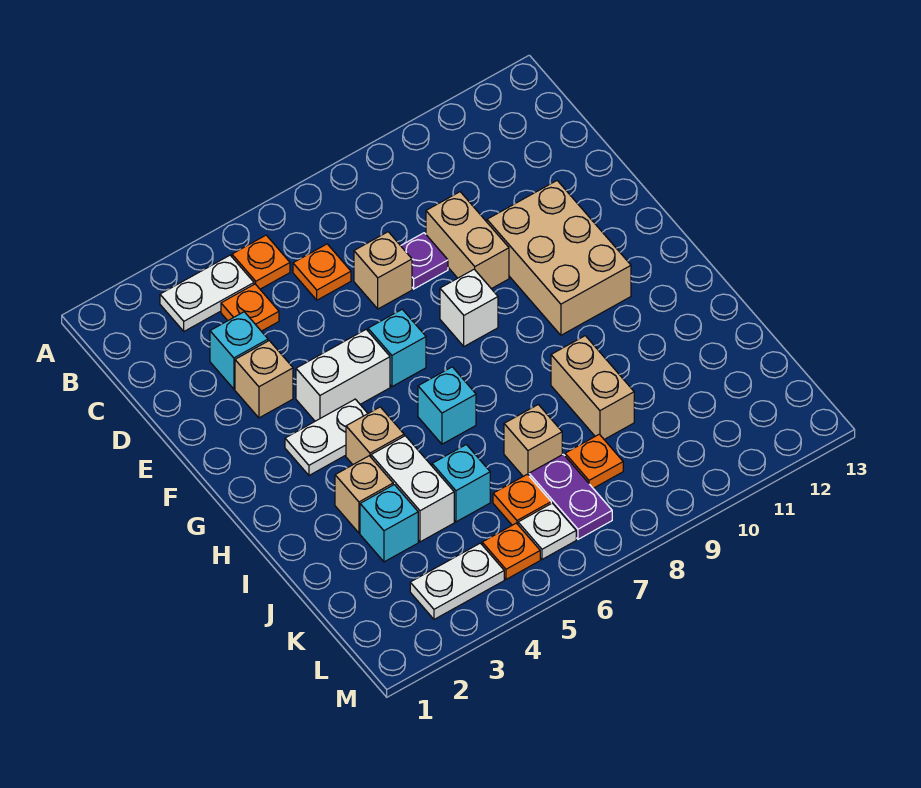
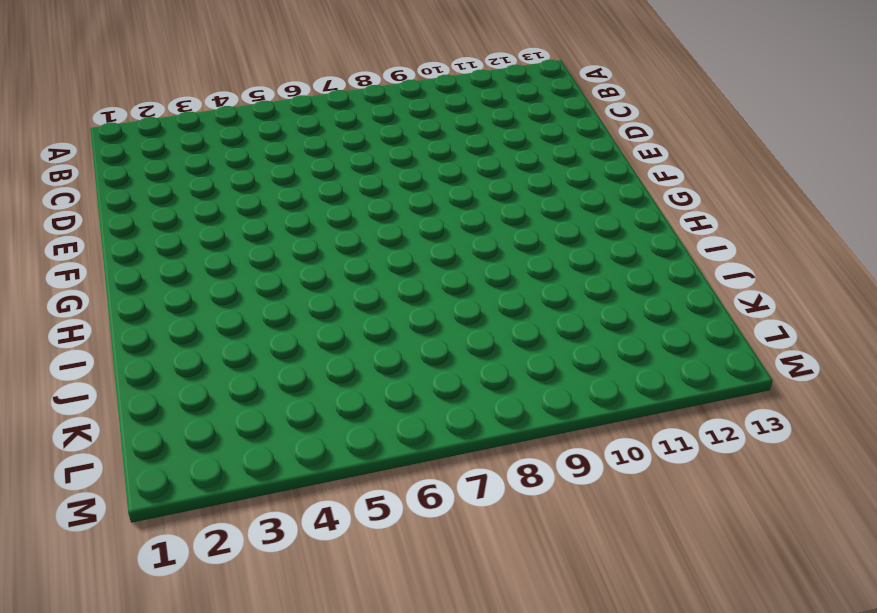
none -> white 1x2 plate [160,255,254,331]
none -> orange 1x1 plate [232,235,290,289]
none -> orange 1x1 plate [221,284,279,331]

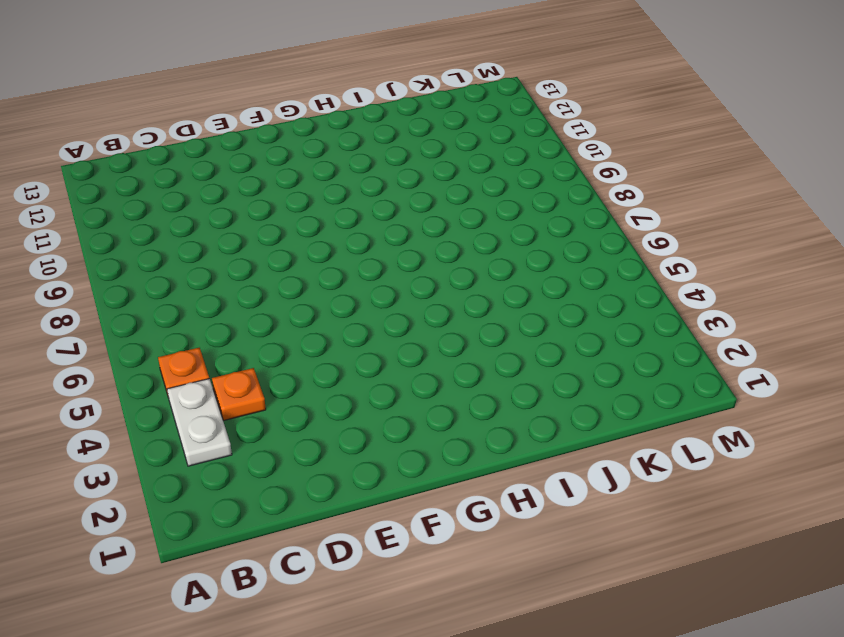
none -> orange 1x1 plate [293,244,351,300]
none -> cyan 1x1 brick [210,312,268,389]
none -> tan 1x1 brick [354,232,412,309]

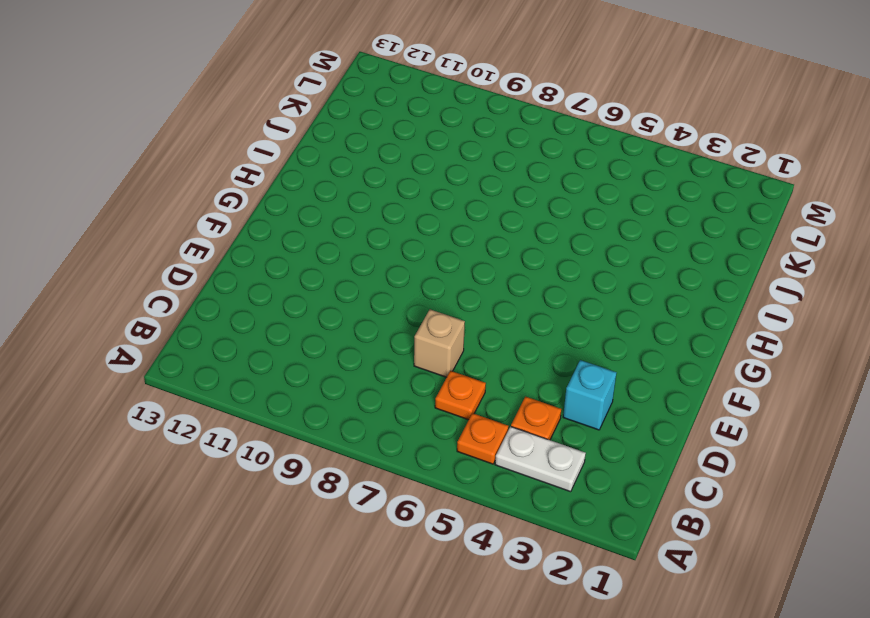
none -> purple 1x1 plate [401,233,448,289]
none -> tan 1x2 brick [426,192,509,289]
none -> tan 1x1 brick [235,341,293,418]

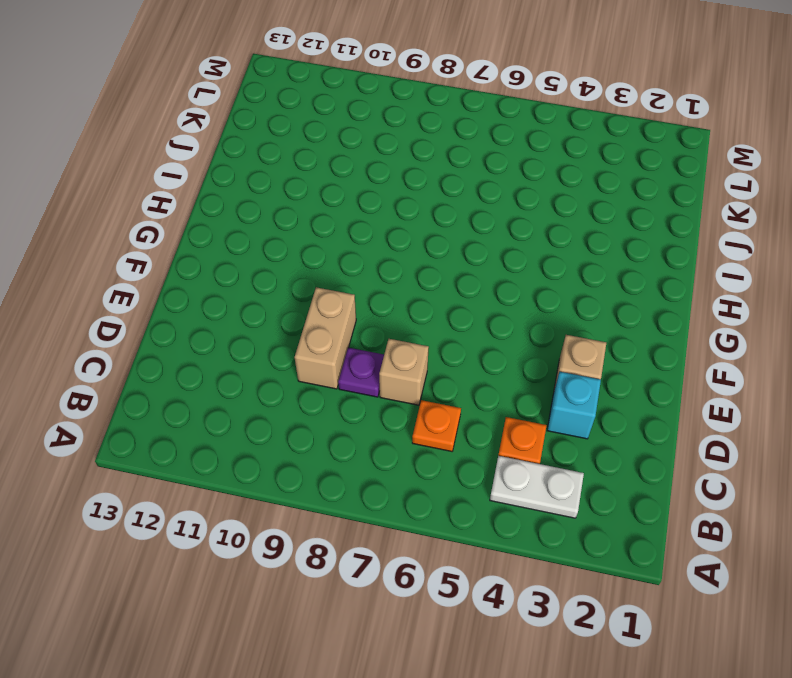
none -> orange 1x1 plate [232,235,290,289]
none -> tan 2x3 brick [487,181,631,335]
none -> white 1x2 brick [296,329,390,421]

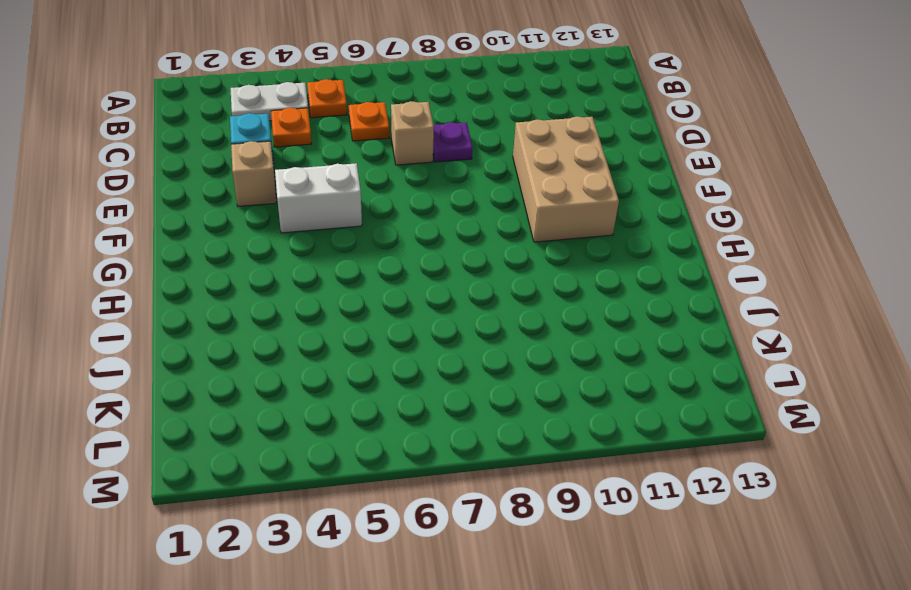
none -> tan 1x2 brick [426,192,509,289]
none -> cyan 1x1 brick [368,309,426,387]
none -> white 1x1 brick [440,269,498,346]

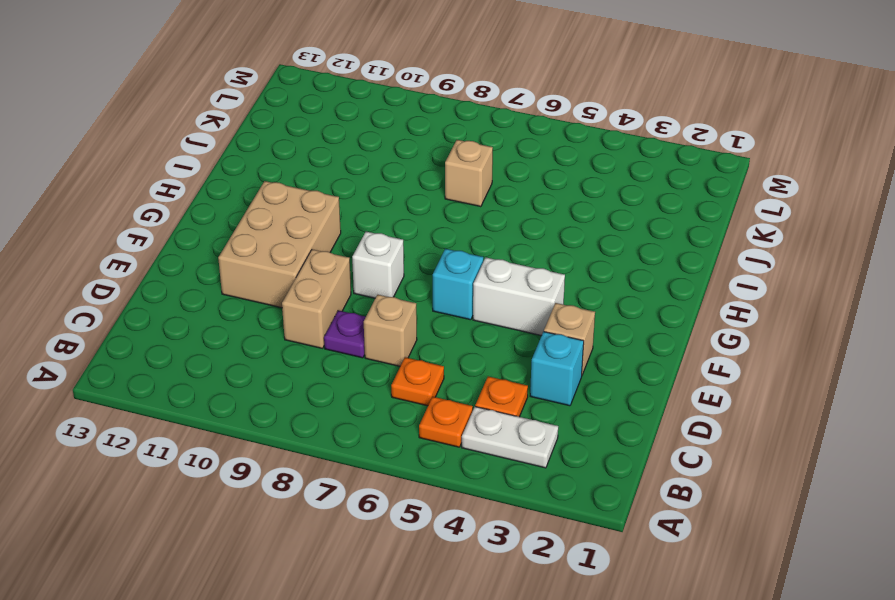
none -> white 1x2 plate [285,399,368,475]
none -> tan 1x1 brick [346,407,404,464]
none -> cyan 1x1 brick [418,367,476,444]

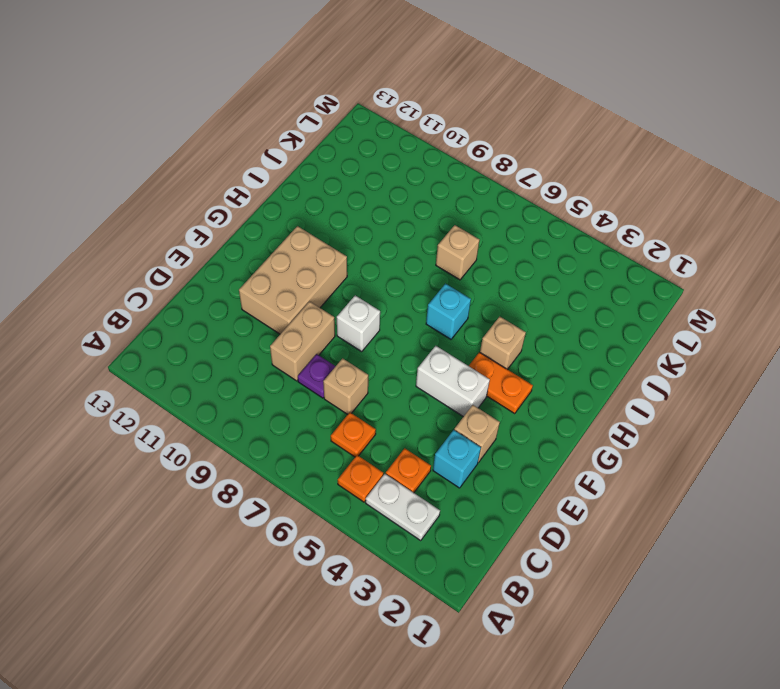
orange 1x2 plate [469,352,533,414] -> white 1x2 plate [285,399,368,475]
none -> cyan 1x1 brick [368,309,426,387]
none -> tan 1x1 brick [335,456,393,533]
none -> white 1x2 brick [371,436,454,542]

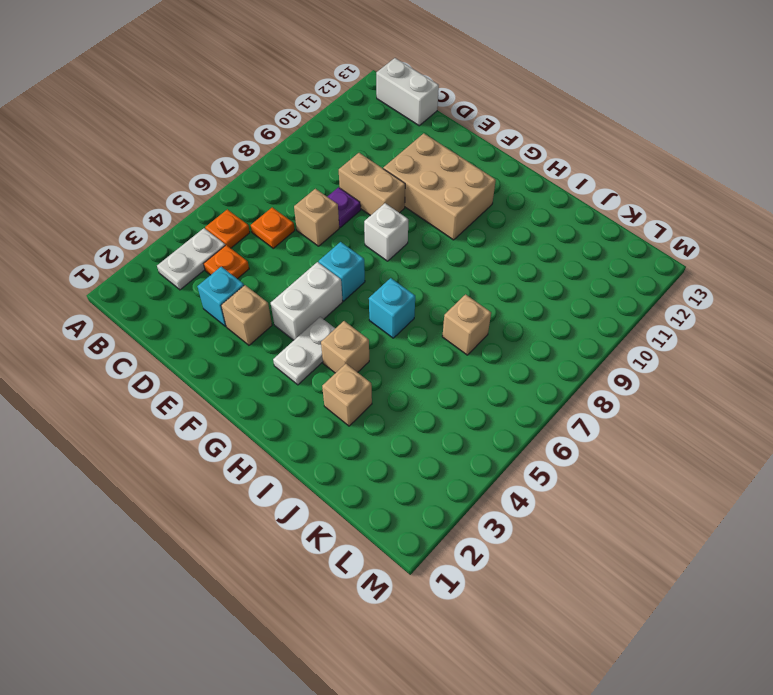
white 1x2 brick [376,58,439,126] -> white 1x2 brick moved to [371,436,454,542]
none -> tan 1x2 brick [551,336,634,439]
none -> cyan 1x1 brick [360,485,418,562]
none -> cyan 1x1 brick [432,445,490,522]

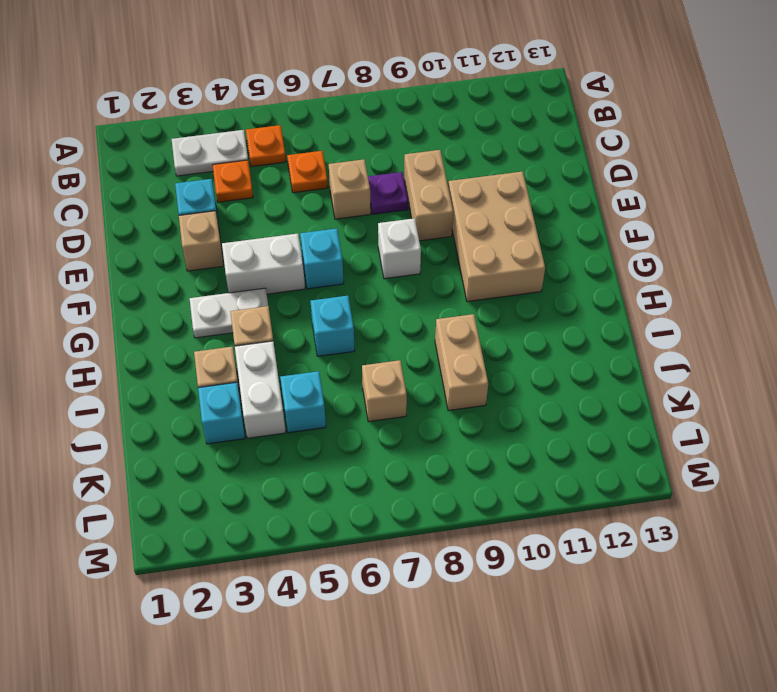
none -> orange 1x1 plate [493,474,551,525]
none -> purple 1x2 plate [529,454,612,539]
none -> orange 1x1 plate [565,434,623,488]

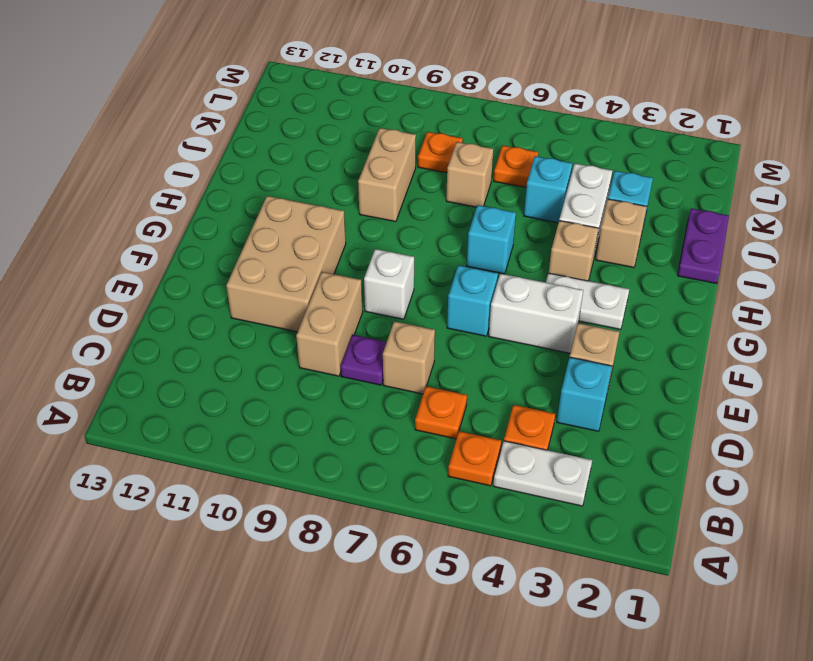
purple 1x2 plate [678,208,729,284] -> purple 1x2 plate moved to [529,454,612,539]
none -> white 1x2 plate [410,543,504,619]
none -> orange 1x1 plate [482,523,540,579]
none -> white 1x1 plate [518,503,576,559]

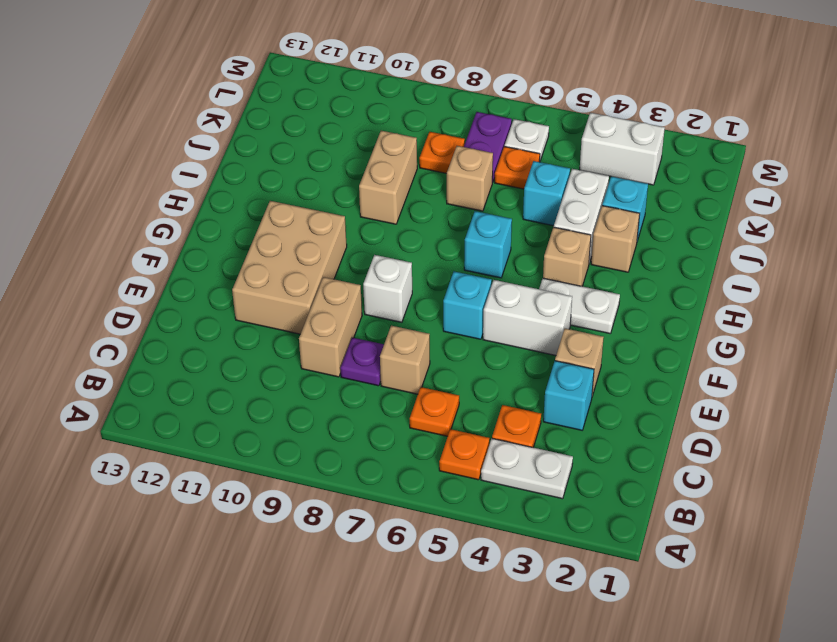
white 1x2 brick [580,113,665,185] -> white 1x2 plate [410,543,504,619]
none -> orange 1x1 plate [482,523,540,579]

